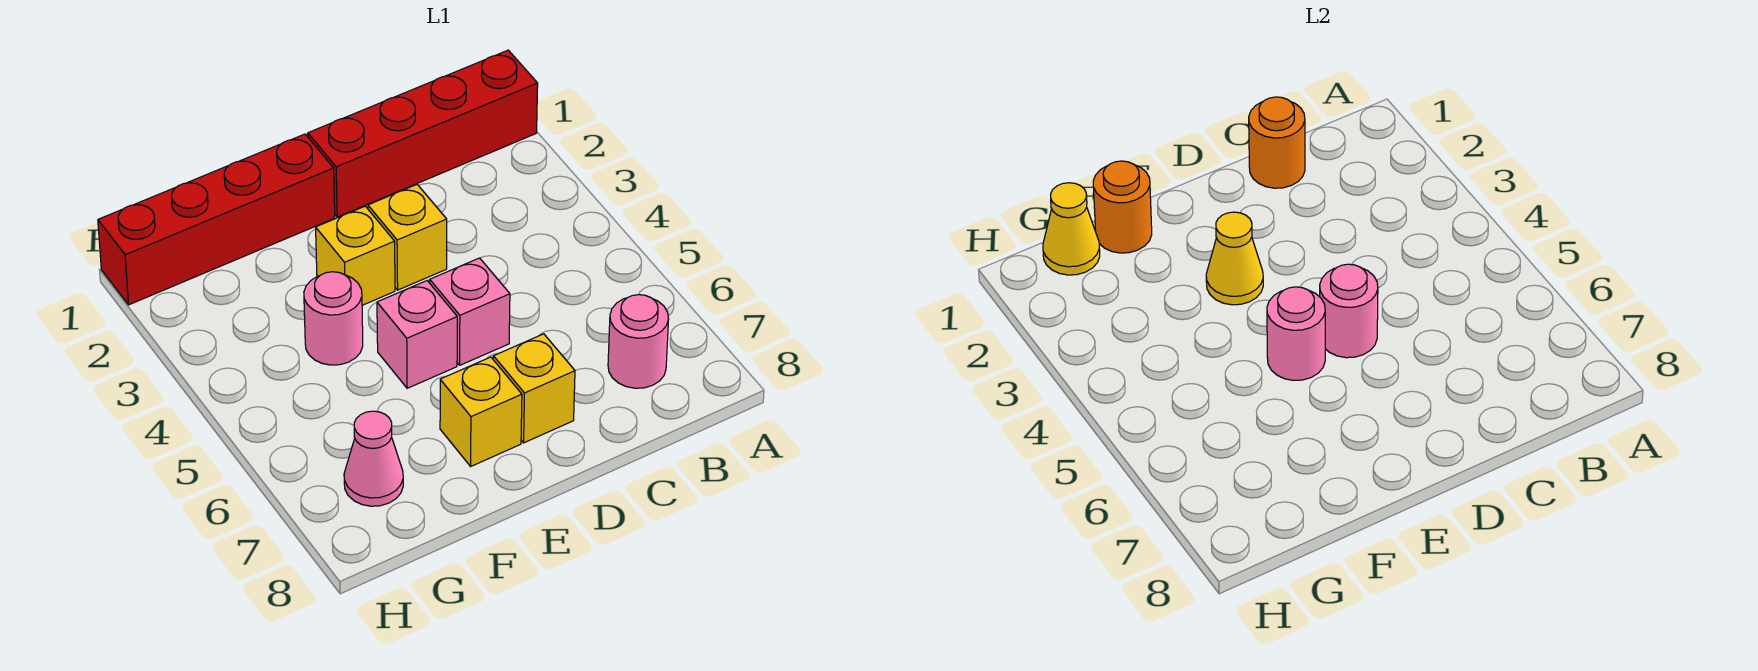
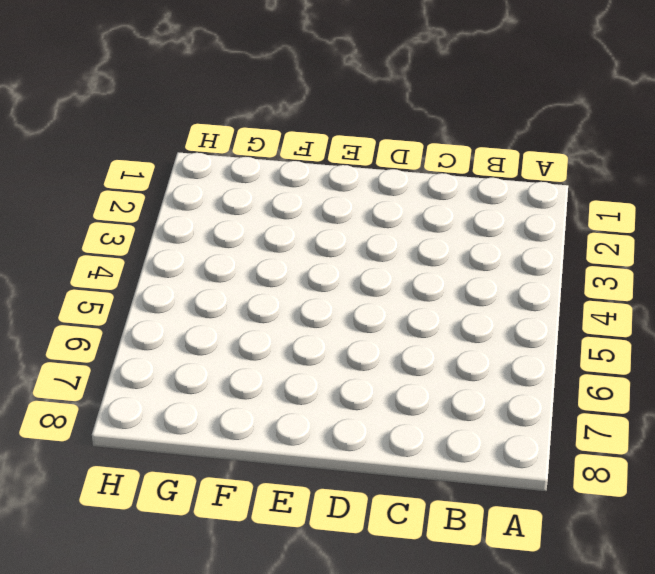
none -> red 1x4 brick [308,50,538,217]
none -> pink 1x1 round brick [608,295,669,388]
none -> yellow 1x1 brick [368,185,447,290]

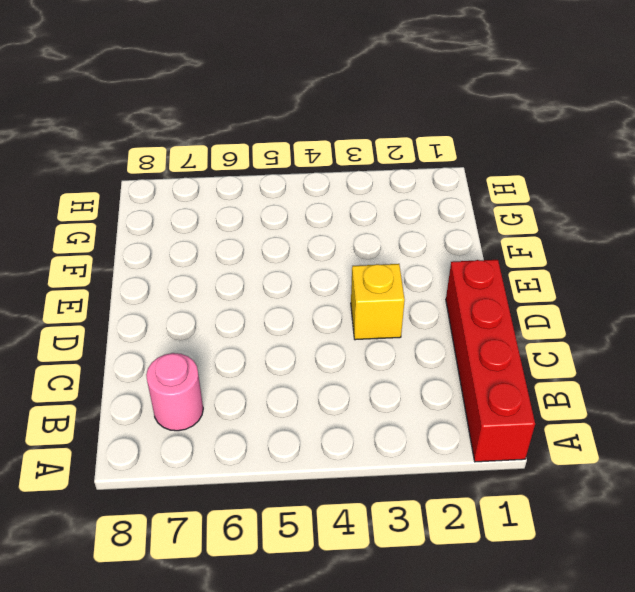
none -> pink 1x1 brick [430,258,510,365]
none -> yellow 1x1 brick [493,334,575,443]
none -> red 1x4 brick [98,134,335,305]

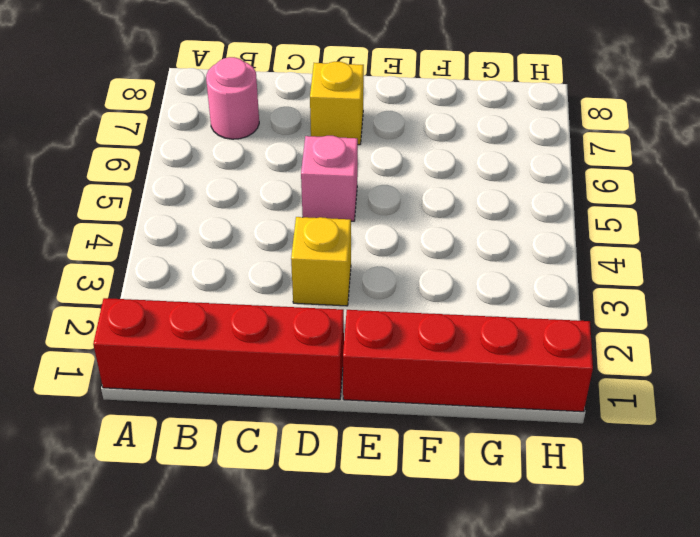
none -> yellow 1x1 brick [316,206,395,305]
none -> pink 1x1 brick [377,281,457,388]
none -> yellow 1x1 brick [440,357,522,466]

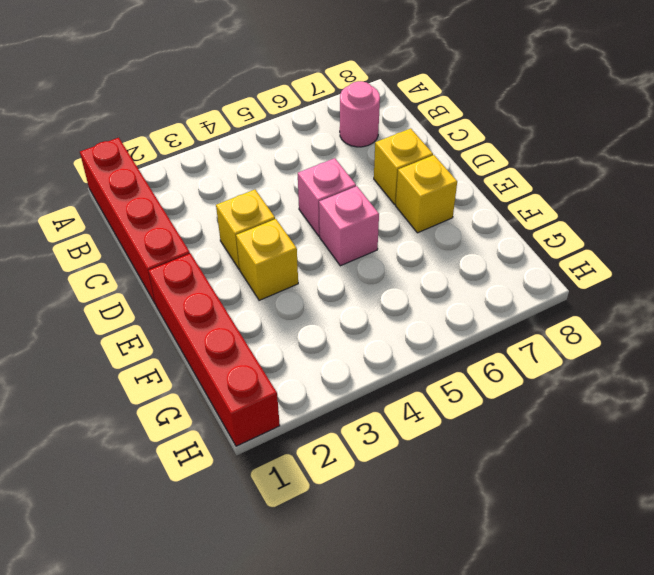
none -> pink 1x1 round brick [304,272,363,365]
none -> pink 1x1 cone [344,411,403,506]
none -> orange 1x1 round brick [1249,97,1305,188]

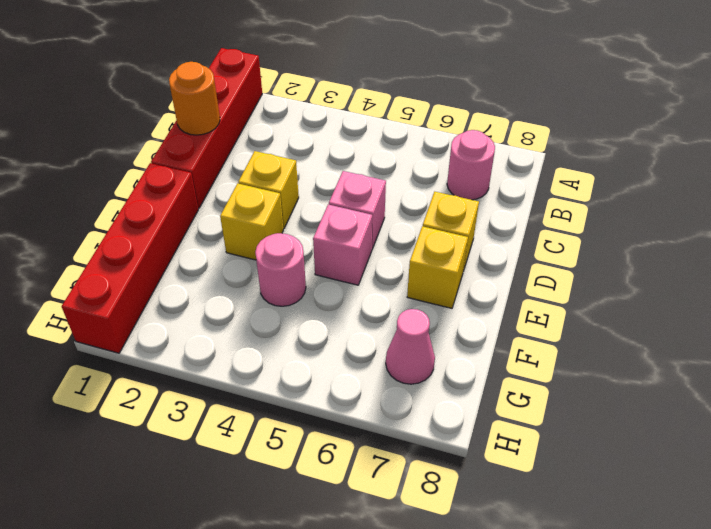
none -> pink 1x1 round brick [1320,264,1378,358]
none -> yellow 1x1 cone [1206,212,1263,305]
none -> pink 1x1 round brick [1267,287,1325,380]

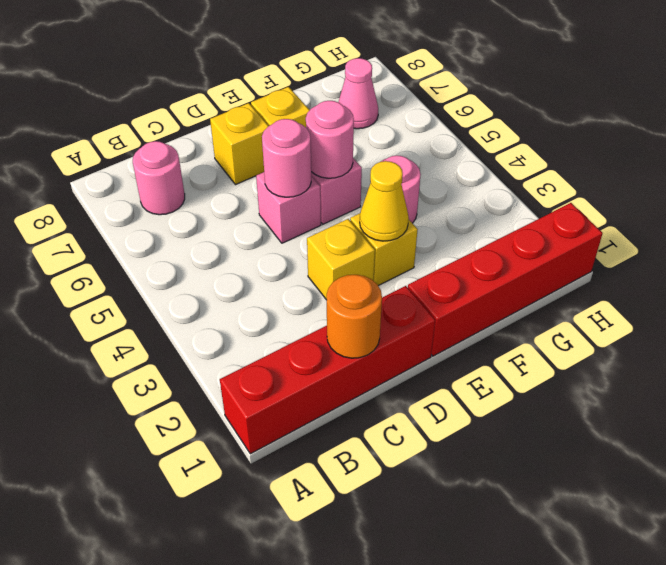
none -> orange 1x1 round brick [1093,161,1152,253]
none -> yellow 1x1 cone [1043,183,1100,275]

